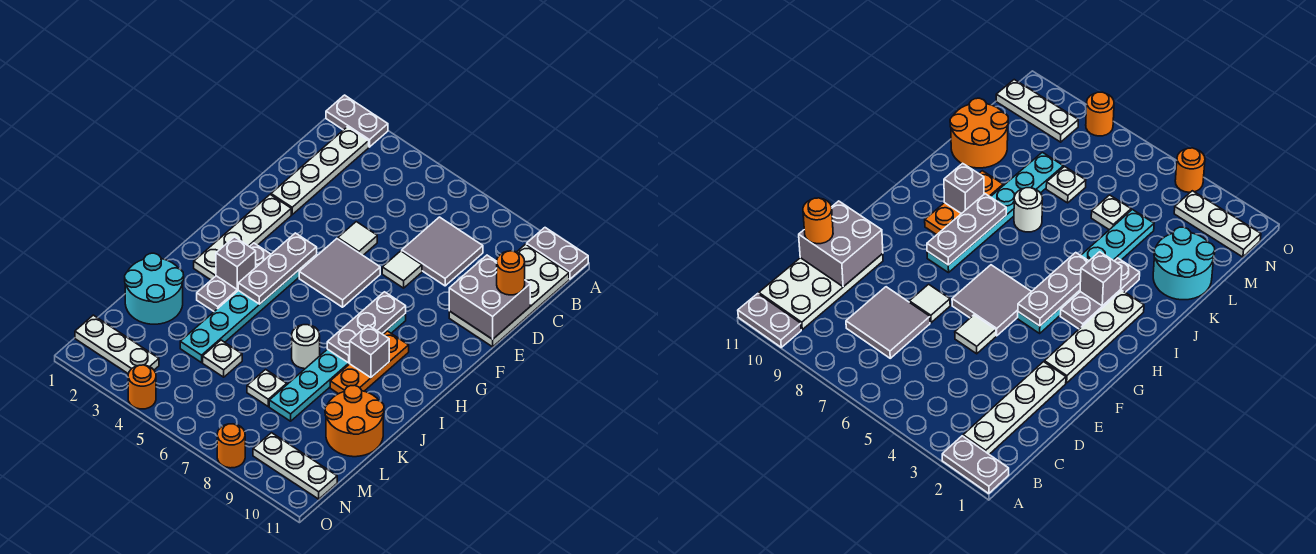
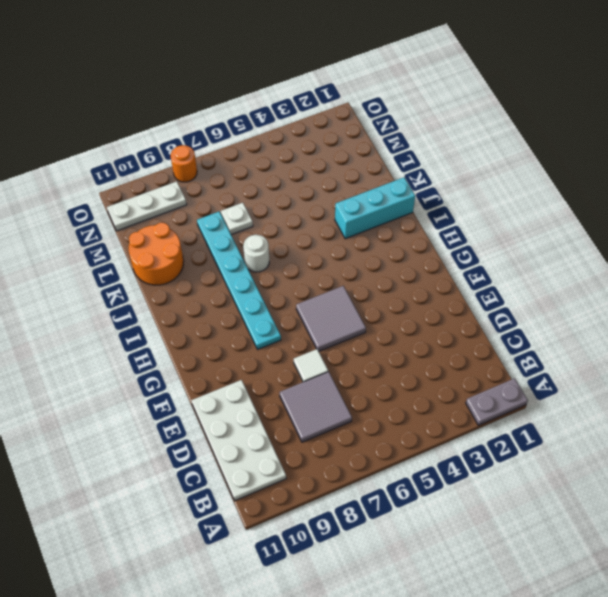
cyan 1x3 brick [335,177,415,239] -> grey 1x3 plate [197,243,271,311]
none -> grey 1x2 plate [527,228,588,279]
none -> white 1x4 plate [271,127,369,215]
none -> white 1x1 tile [338,222,377,255]

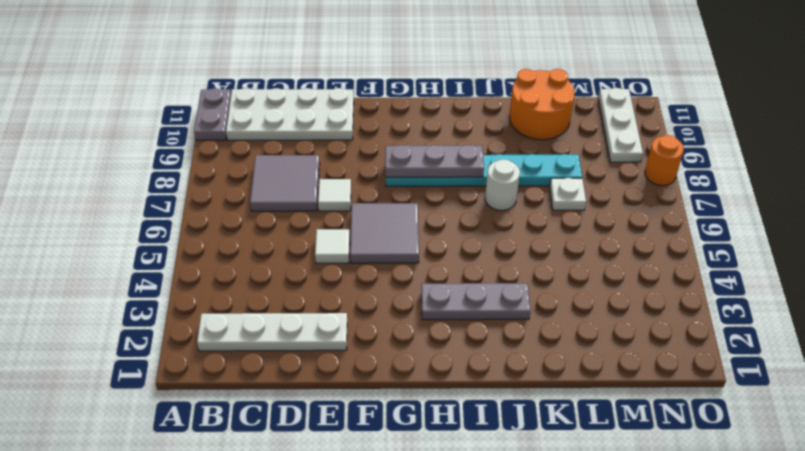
none -> grey 1x2 plate [326,95,388,147]
none -> white 1x4 plate [194,195,291,280]
none -> cyan 1x6 plate [180,255,317,363]

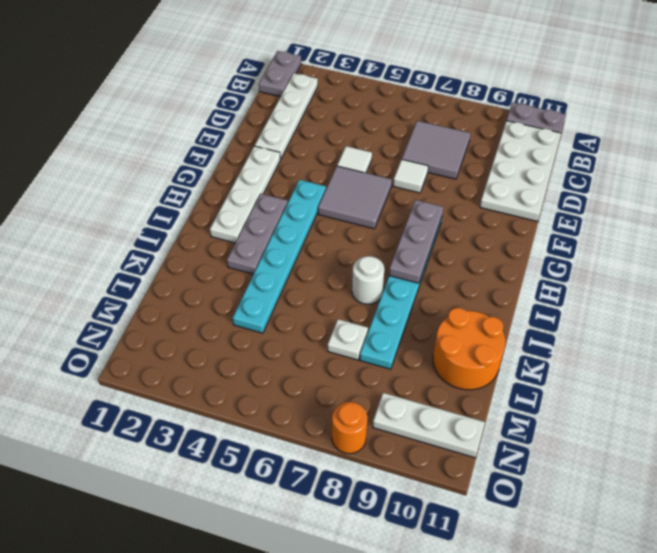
grey 1x2 plate [259,51,301,97] -> grey 1x2 plate turned to [326,95,388,147]
none -> orange 1x3 plate [330,331,409,394]
none -> cyan 2x2 round brick [125,253,184,324]
none -> white 1x1 plate [203,340,242,377]

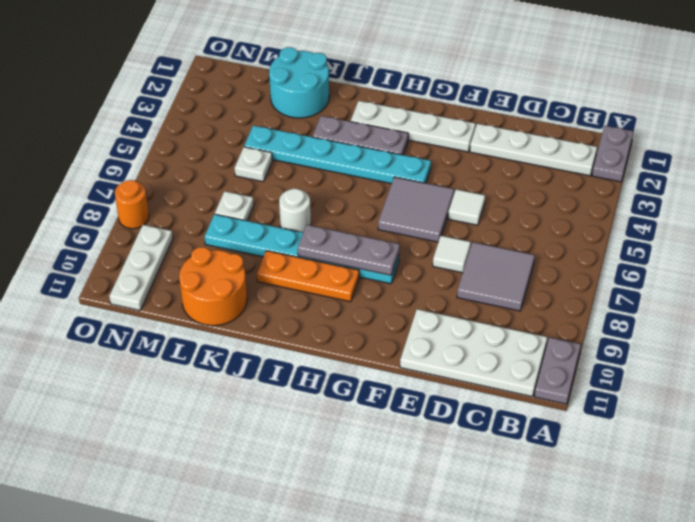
none -> white 1x3 plate [75,315,159,374]
none -> orange 1x1 round brick [128,365,156,409]
none -> grey 2x2 brick [449,255,530,339]

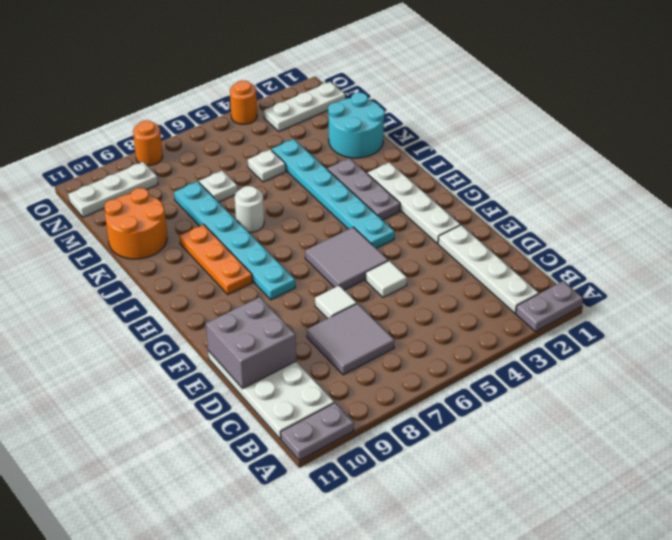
none -> grey 1x3 plate [238,233,317,304]
none -> grey 1x3 plate [327,292,406,363]
none -> grey 1x1 brick [216,237,256,289]

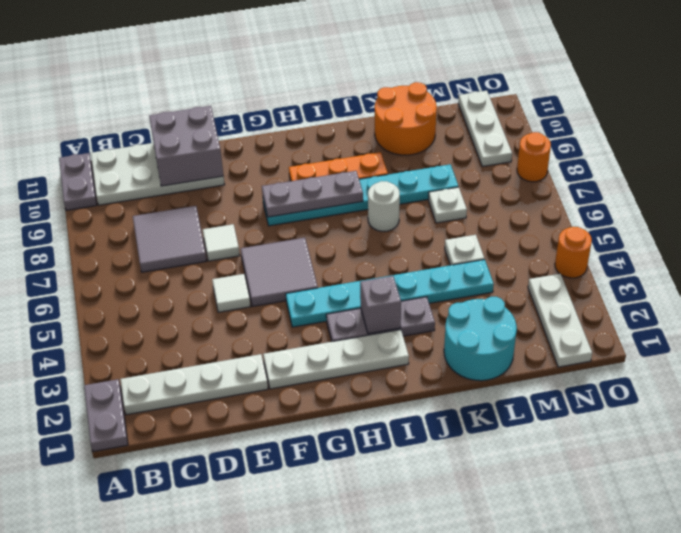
none -> grey 1x3 plate [238,233,317,304]
none -> grey 1x1 brick [350,325,389,378]
none -> orange 1x1 round brick [497,251,525,295]

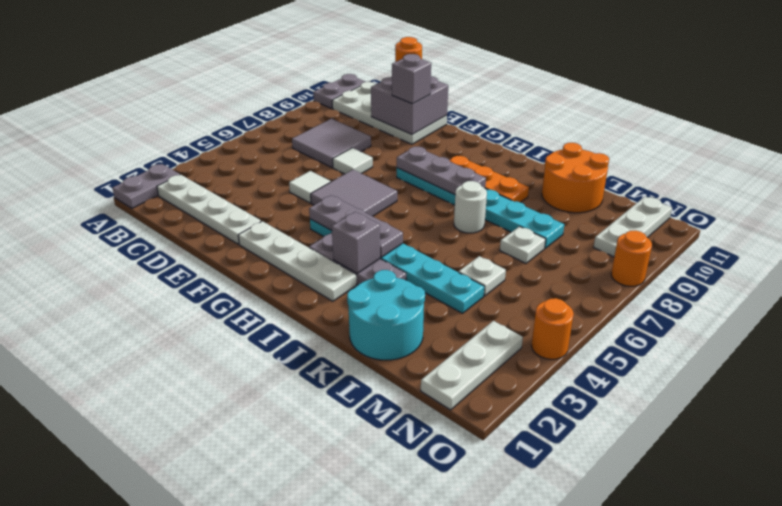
grey 1x1 brick [392,54,431,104] -> grey 1x1 brick moved to [350,325,389,378]

